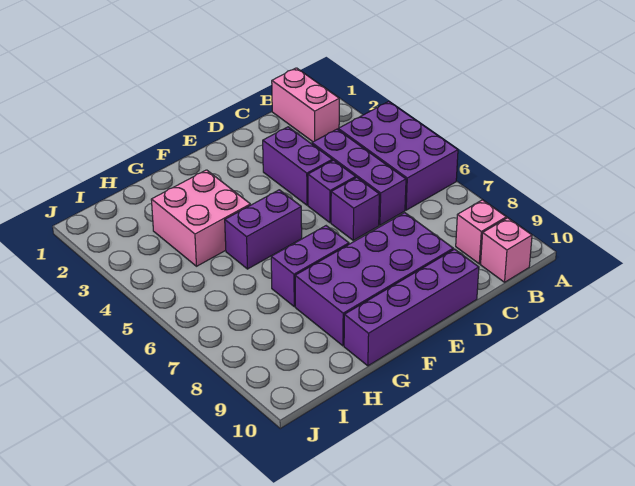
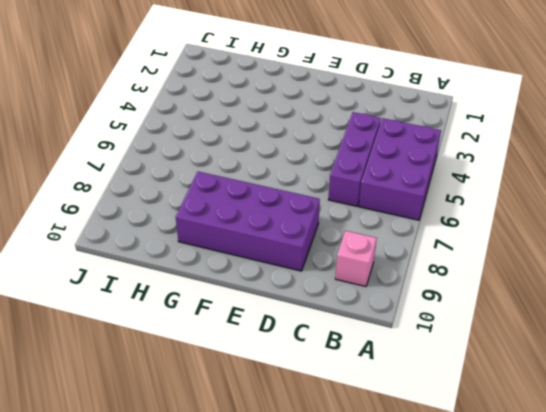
none -> pink 1x2 brick [272,68,339,142]
none -> pink 1x1 brick [481,218,532,282]
none -> purple 1x2 brick [263,127,332,205]

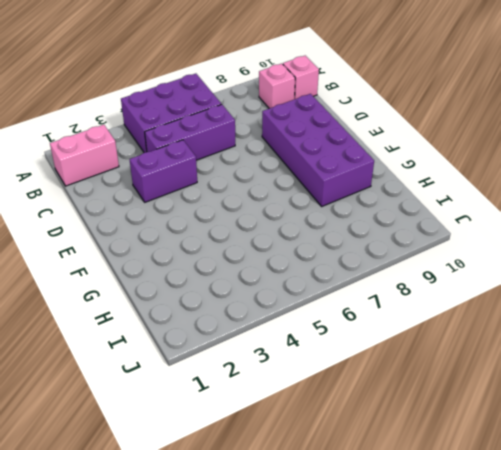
none -> purple 1x1 brick [308,160,356,223]
none -> purple 1x1 brick [331,177,379,240]
none -> purple 1x4 brick [344,249,479,366]

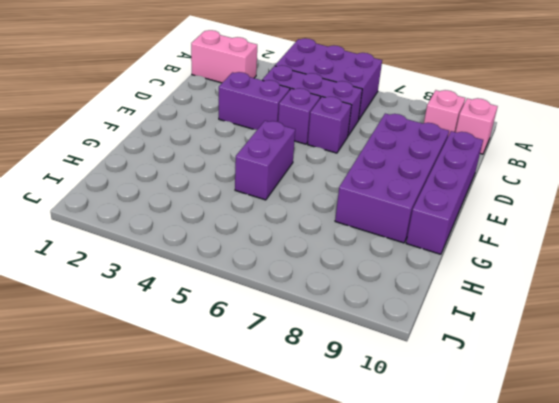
none -> purple 1x2 brick [271,226,349,307]
none -> pink 2x2 brick [151,170,250,266]

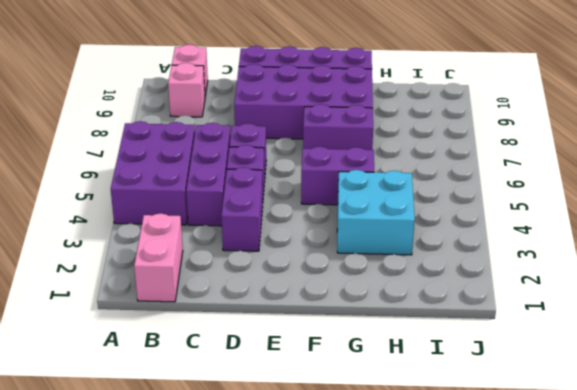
cyan 2x2 brick [337,170,415,255] -> pink 2x2 brick [151,170,250,266]

